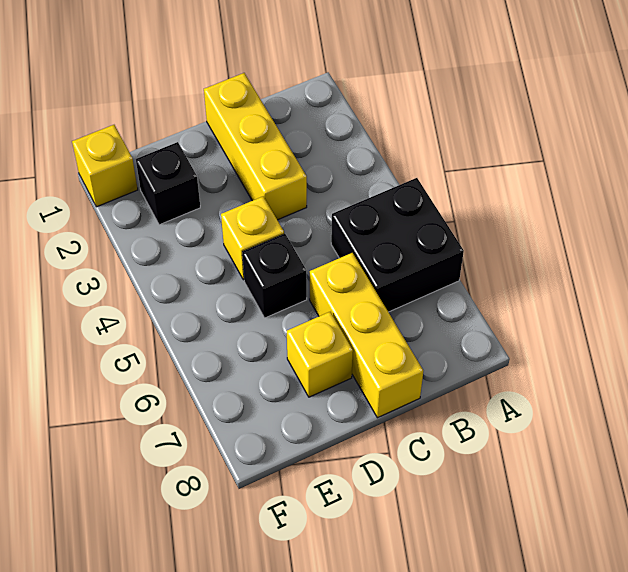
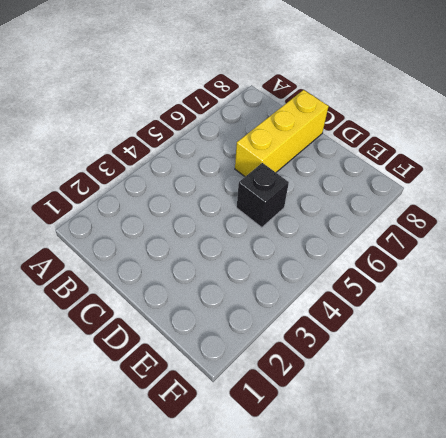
none -> black 2x2 brick [331,178,464,312]
none -> yellow 1x3 brick [204,73,307,220]

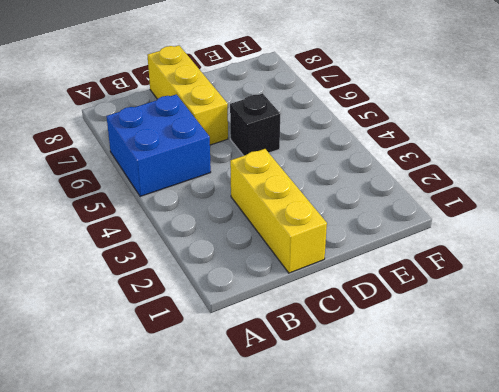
blue 2x2 brick [106,94,211,197] -> black 2x2 brick [331,178,464,312]
none -> yellow 1x1 brick [221,196,284,280]
none -> yellow 1x1 brick [287,312,353,397]

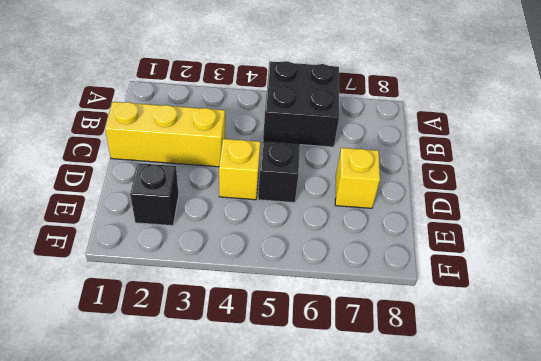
none -> yellow 1x3 brick [310,253,423,418]
none -> yellow 1x1 brick [72,125,138,207]

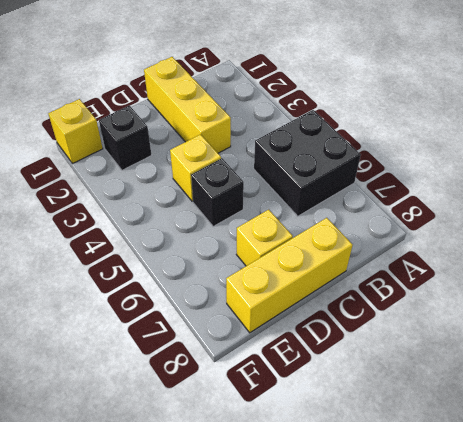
yellow 1x3 brick [226,218,353,333] -> yellow 1x3 brick turned to [310,253,423,418]

